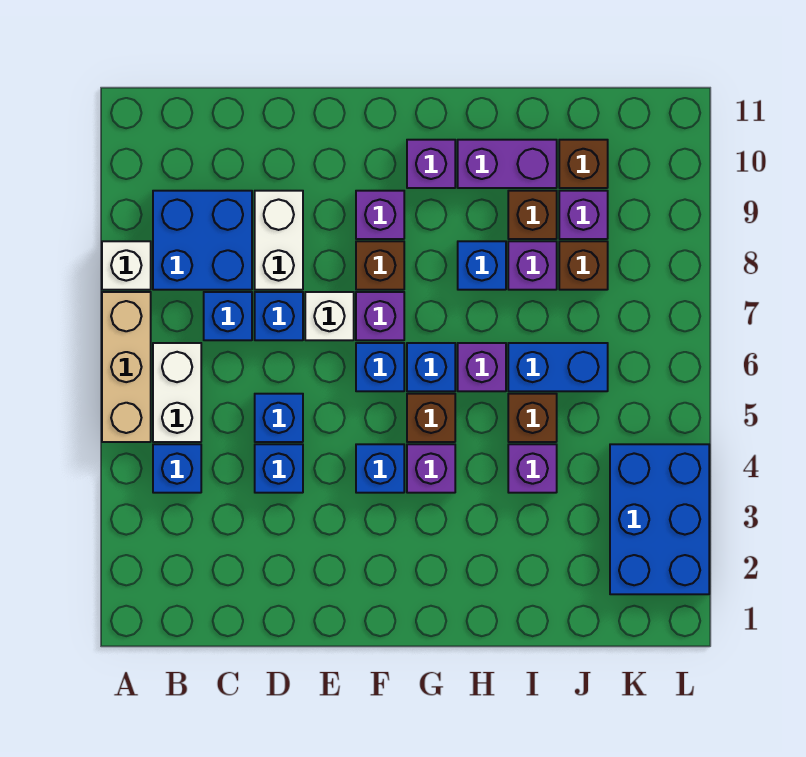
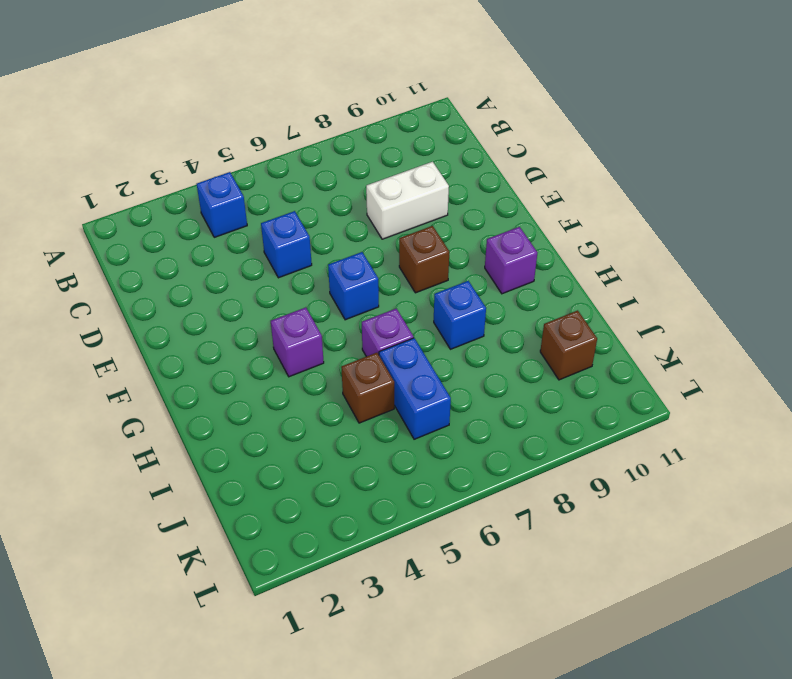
none -> tan 1x3 brick [102,292,151,442]
none -> white 1x1 brick [102,241,151,290]
none -> white 1x2 brick [153,343,201,442]
none -> blue 2x2 brick [153,191,252,290]

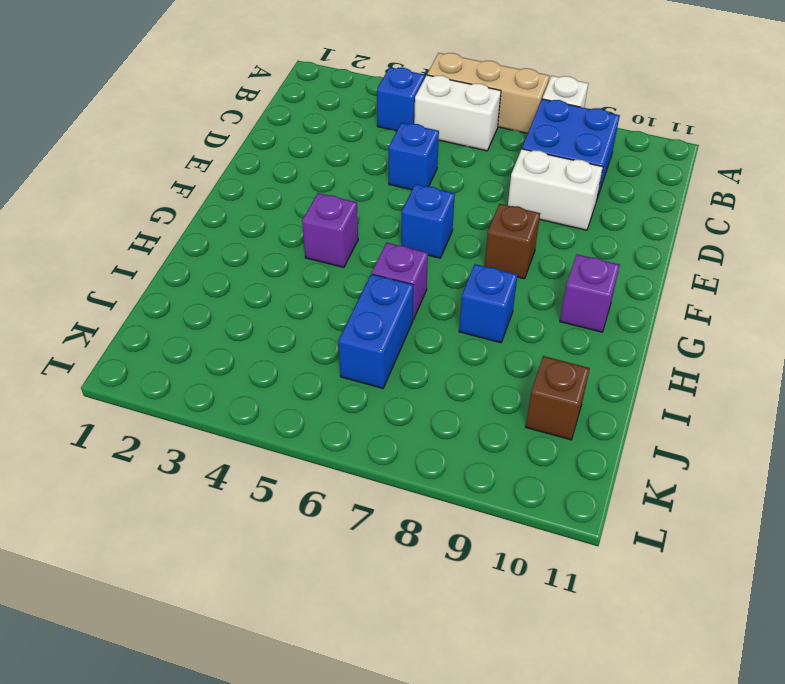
none -> blue 1x1 brick [204,292,252,340]
none -> blue 1x1 brick [255,444,303,493]
none -> blue 1x1 brick [255,292,303,340]
none -> white 1x1 brick [305,292,354,340]

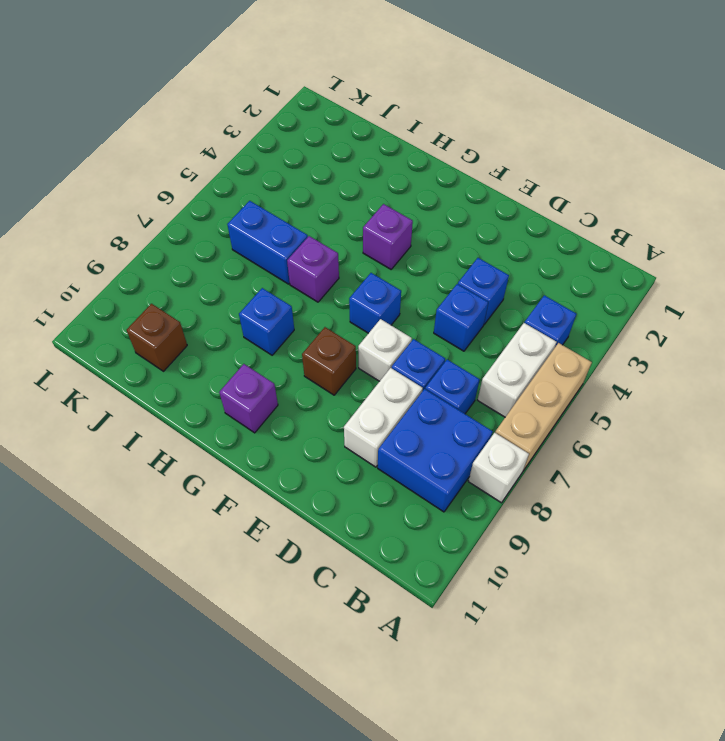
none -> blue 1x1 brick [356,444,404,493]
none -> purple 1x1 brick [356,292,404,340]
none -> purple 1x1 brick [356,191,404,239]
none -> brown 1x1 brick [407,394,455,442]

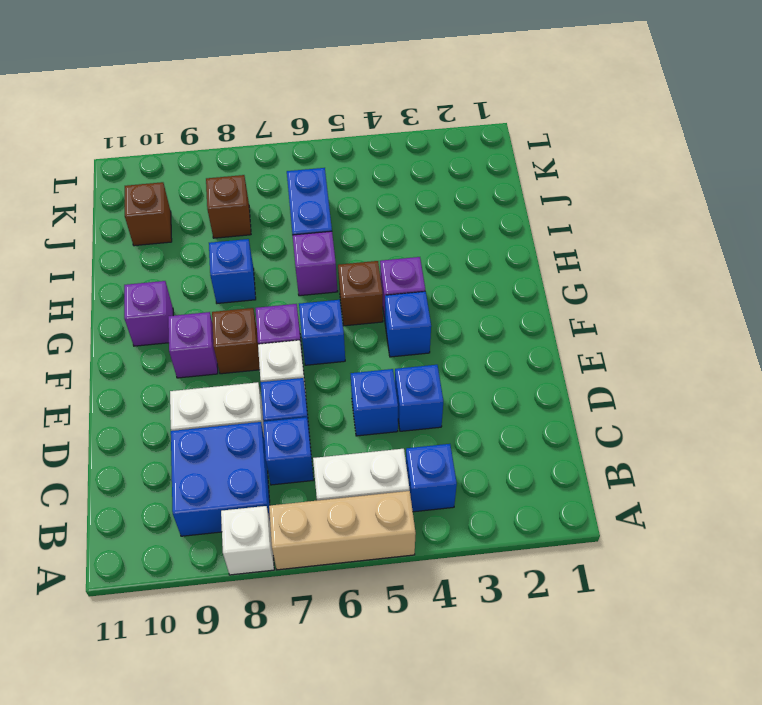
none -> blue 1x1 brick [407,343,455,391]
none -> purple 1x2 brick [458,140,557,188]
none -> purple 1x1 brick [508,444,557,493]
none -> brown 1x1 brick [508,394,557,442]

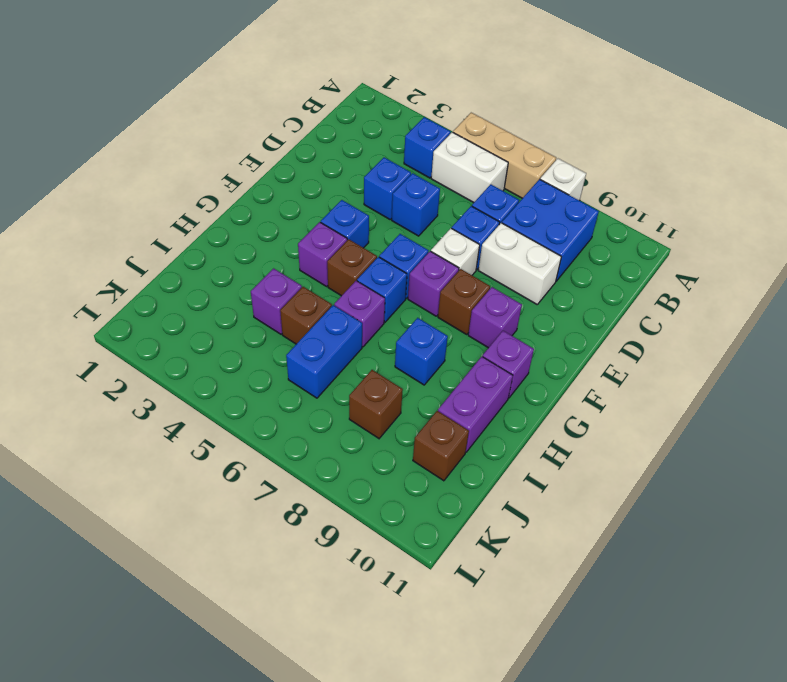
none -> purple 1x1 brick [508,241,557,290]
none -> brown 1x1 brick [508,191,557,239]
none -> purple 1x1 brick [559,191,608,239]
none -> blue 2x3 brick [610,444,709,594]

